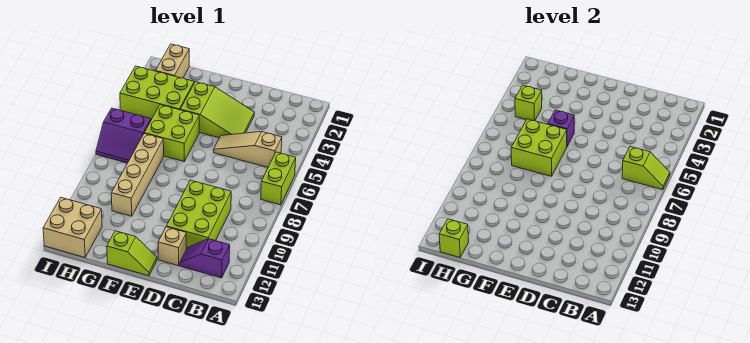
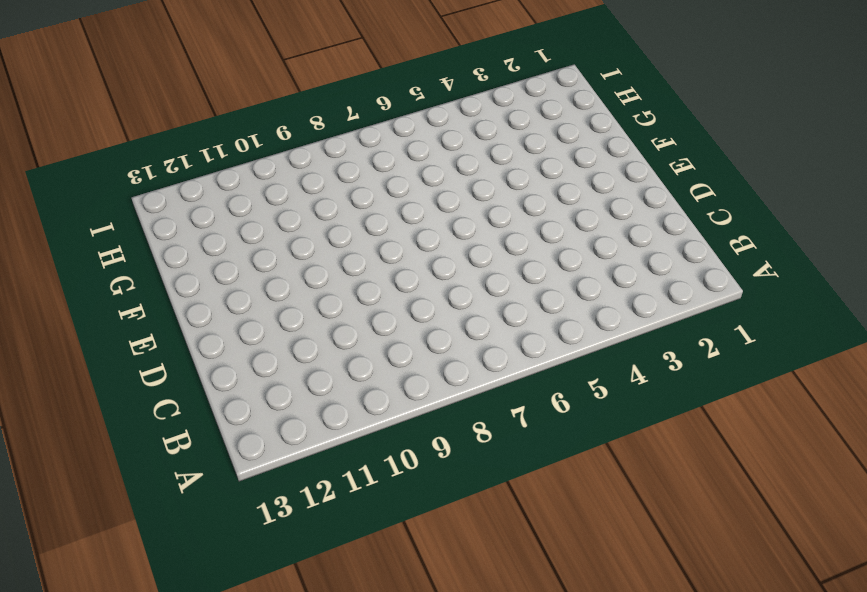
none -> lime 1x2 brick [261,152,296,205]
none -> tan 1x3 slope [214,132,282,167]
none -> purple 1x2 slope [180,239,230,278]

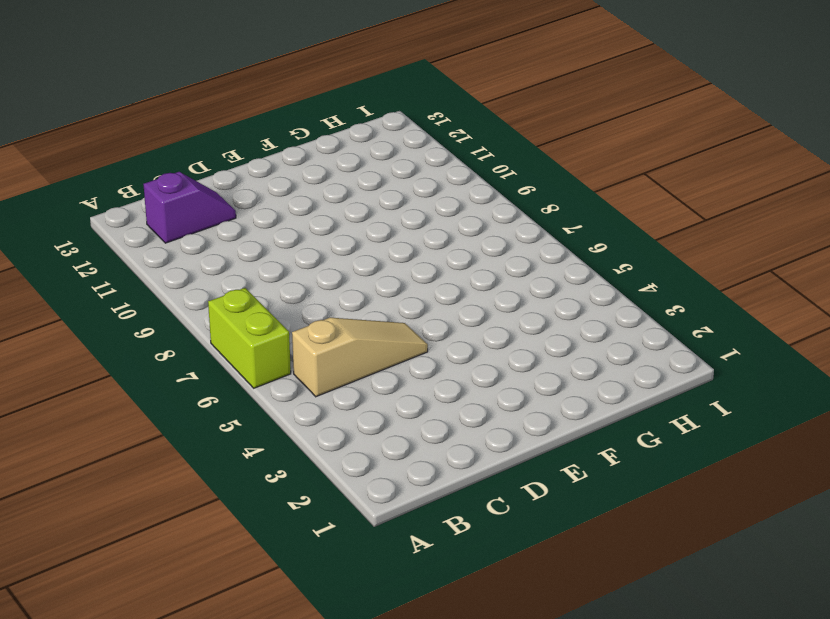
none -> lime 2x3 brick [166,180,231,249]
none -> lime 2x3 slope [180,82,255,138]
none -> tan 1x1 brick [158,227,186,266]

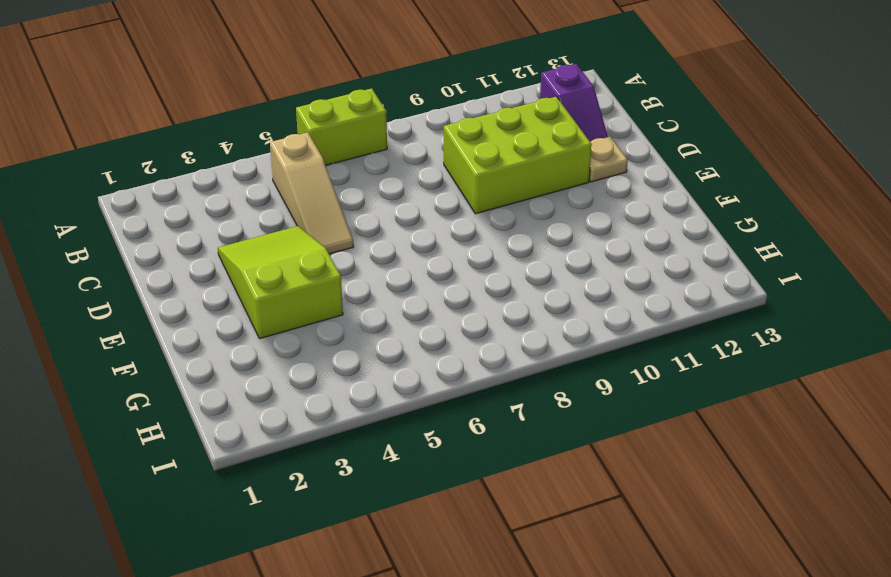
tan 1x1 plate [589,137,628,182] -> tan 1x1 brick [158,227,186,266]
none -> lime 1x2 slope [107,231,157,276]
none -> lime 2x2 brick [144,105,199,161]
none -> lime 2x3 brick [120,66,194,120]

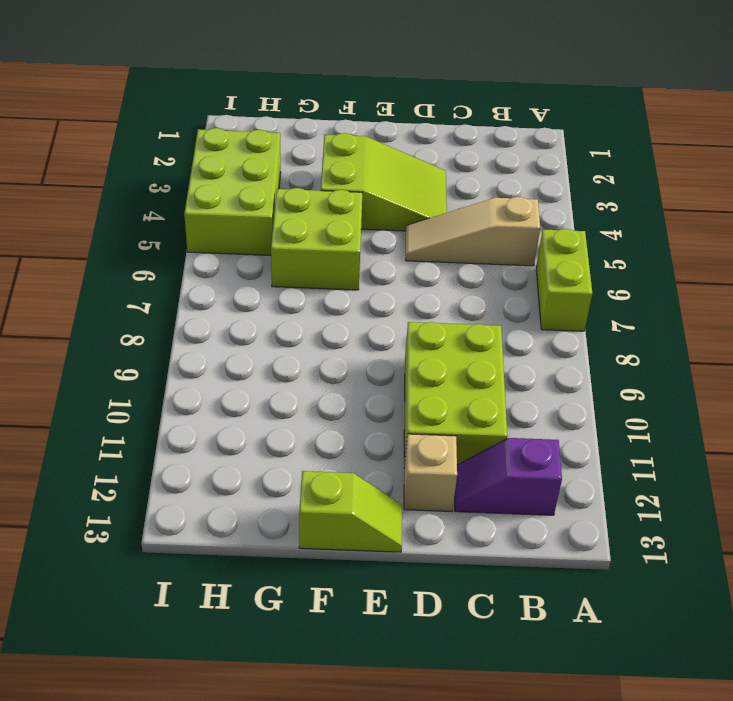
lime 2x3 brick [184,128,281,255] -> lime 2x3 brick turned to [120,66,194,120]
none -> tan 1x4 brick [111,134,164,216]
none -> tan 1x2 brick [156,44,189,78]
none -> purple 2x2 slope [96,108,151,163]

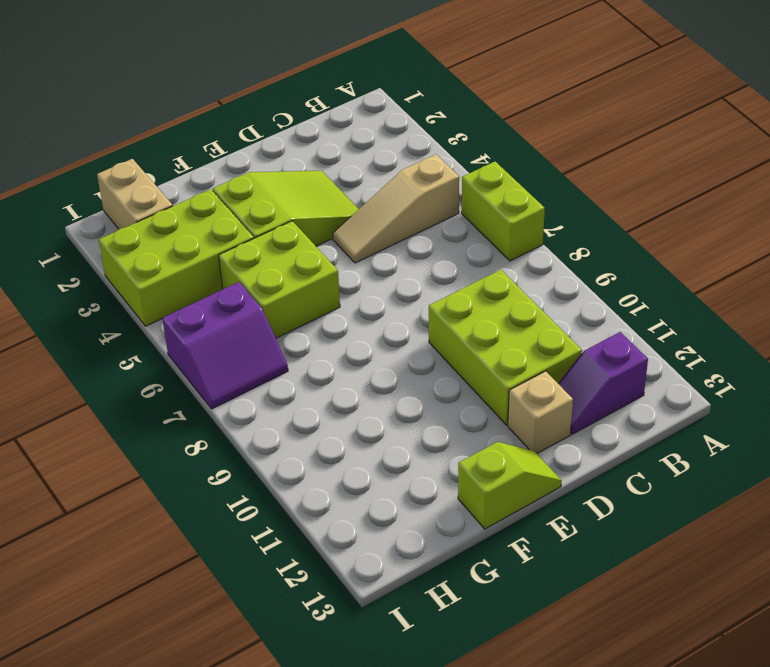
none -> tan 1x4 brick [111,134,164,216]
none -> tan 2x2 brick [43,198,102,257]
none -> lime 1x2 slope [622,147,670,190]

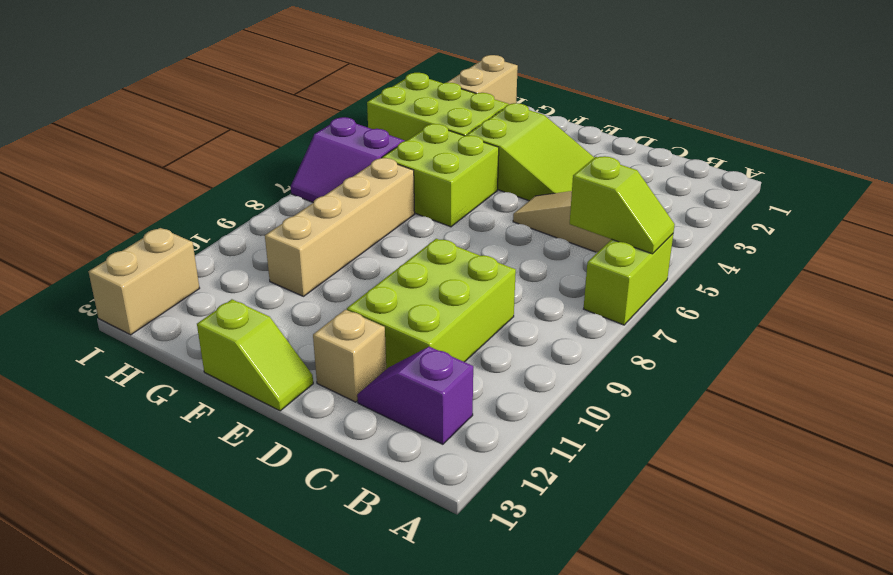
tan 1x2 brick [88,228,200,335] -> tan 2x2 brick [43,198,102,257]
none -> purple 1x1 brick [548,110,574,146]
none -> lime 2x2 brick [511,119,567,176]
none -> lime 1x1 brick [515,85,542,121]

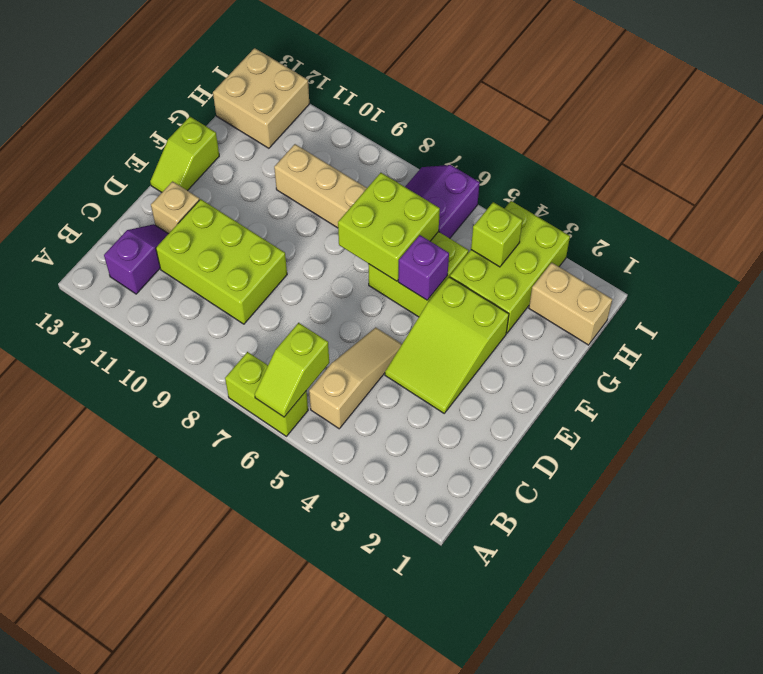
none -> lime 1x1 brick [439,219,469,257]

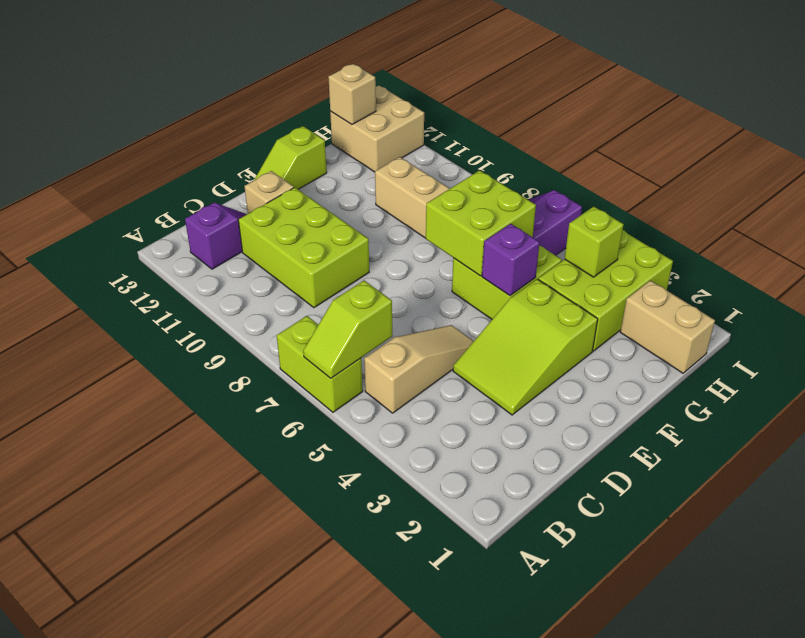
tan 1x1 brick [328,64,376,124] -> lime 1x1 brick [439,219,469,257]

